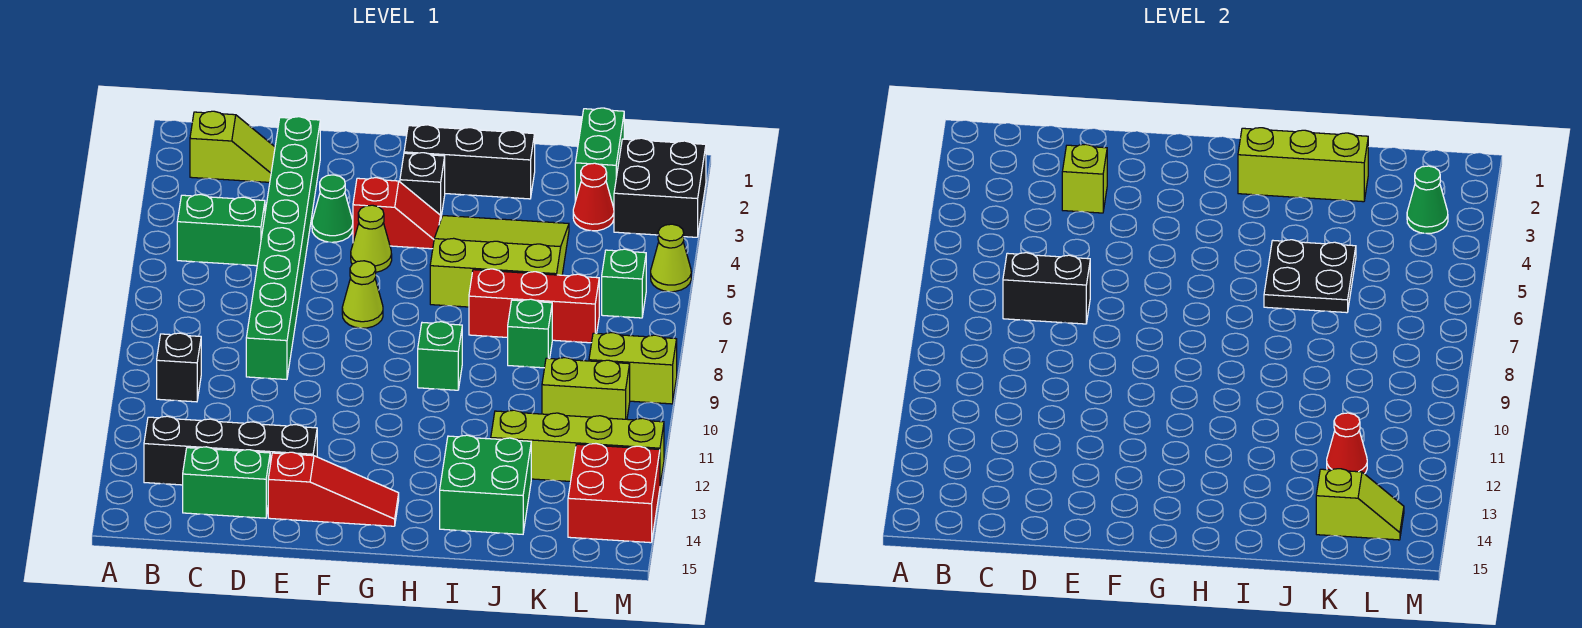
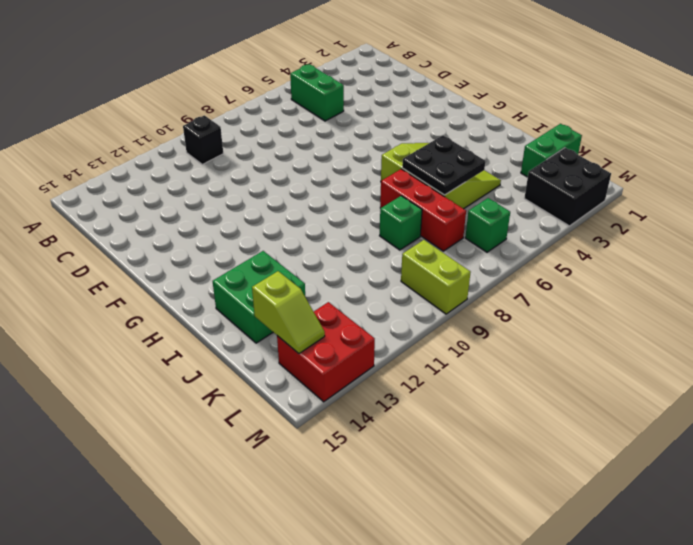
none -> lime 1x2 slope [190,111,275,182]
none -> black 1x4 brick [144,416,317,485]
none -> green 1x2 brick [183,447,270,518]
none -> green 1x8 brick [246,117,320,380]

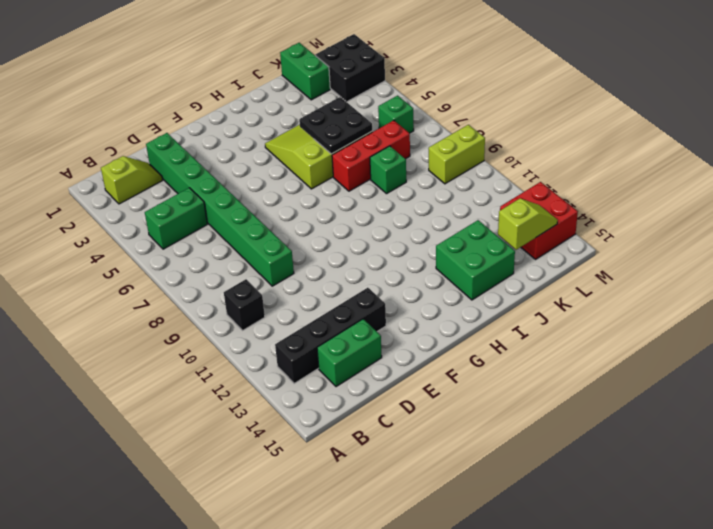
none -> green 1x1 cone [312,175,353,242]
none -> red 1x3 slope [268,452,399,526]
none -> red 1x2 slope [353,178,441,249]
none -> lime 1x1 cone [351,205,392,272]

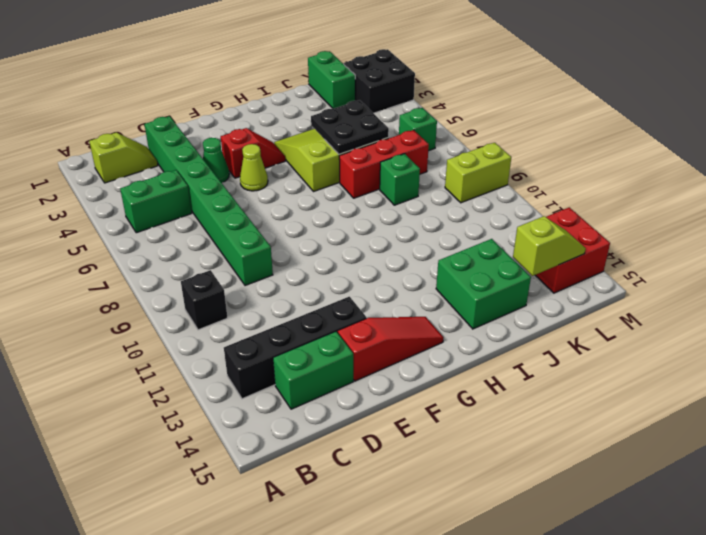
none -> lime 1x1 cone [342,261,383,328]
none -> black 1x3 brick [404,125,535,199]
none -> black 1x1 brick [400,153,445,216]
none -> green 1x1 brick [418,322,462,390]

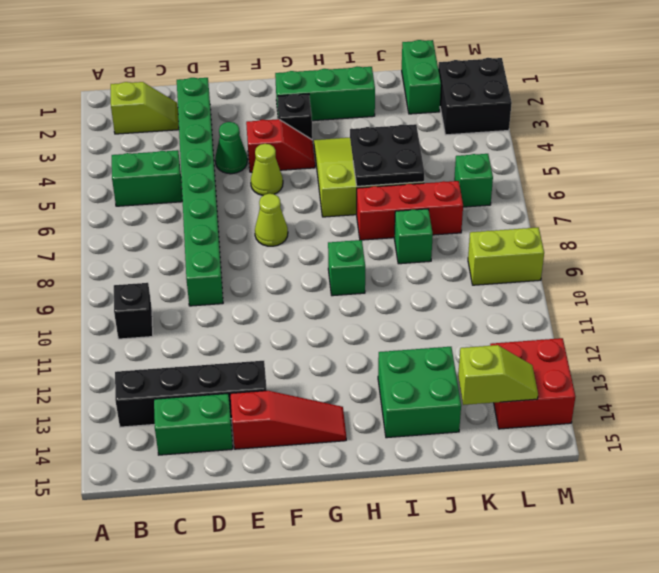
green 1x3 brick [275,67,375,121] -> black 1x3 brick [404,125,535,199]
none -> lime 1x4 brick [491,410,664,484]
none -> red 1x1 cone [573,163,614,231]
none -> lime 1x2 brick [542,358,630,419]
none -> lime 1x1 cone [651,224,691,292]

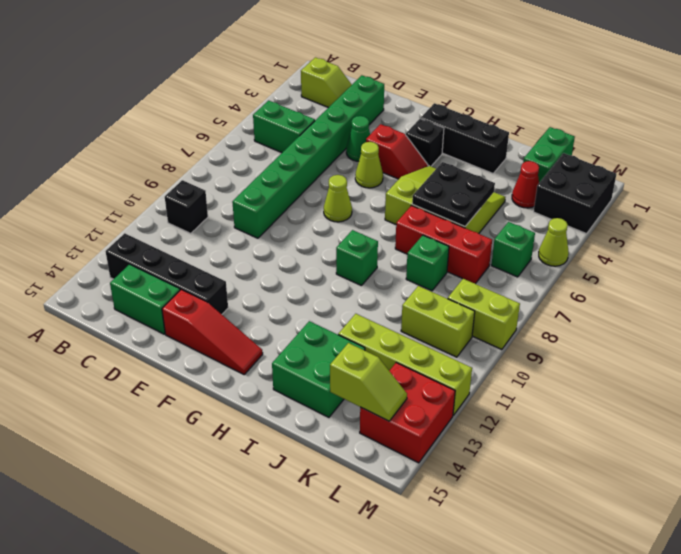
none -> black 1x2 brick [1003,253,1090,324]
none -> lime 1x1 brick [1062,144,1107,213]
none -> lime 1x3 brick [1238,128,1368,202]
none -> red 1x1 cone [1327,413,1367,474]

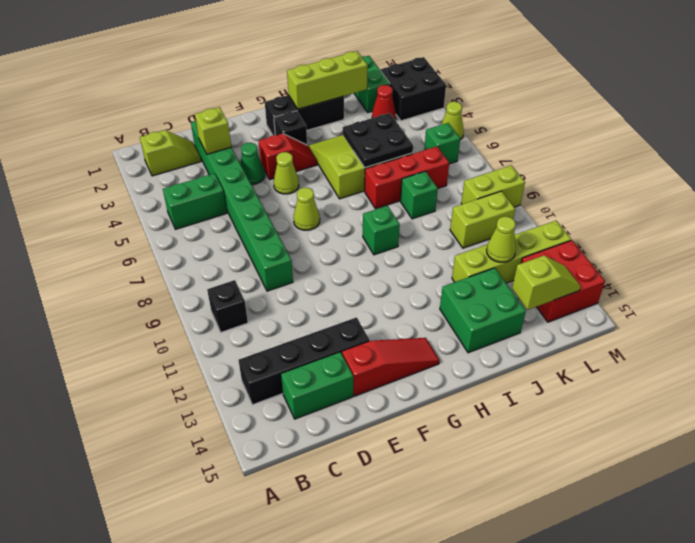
lime 1x1 cone [487,216,516,262] -> red 1x1 cone [1327,413,1367,474]
none -> black 1x2 brick [1003,253,1090,324]
none -> green 1x1 cone [1407,166,1448,233]

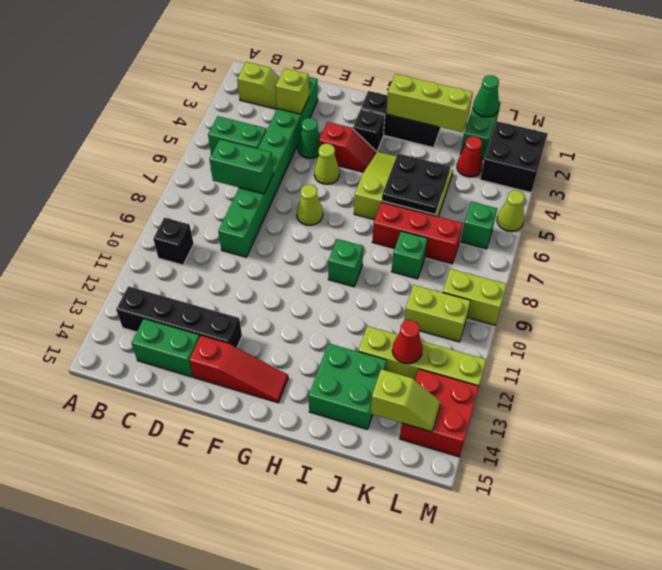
green 1x2 brick [209,139,273,194] -> black 1x2 brick [1003,253,1090,324]
green 1x1 cone [473,75,499,117] -> green 1x1 cone moved to [1407,166,1448,233]

